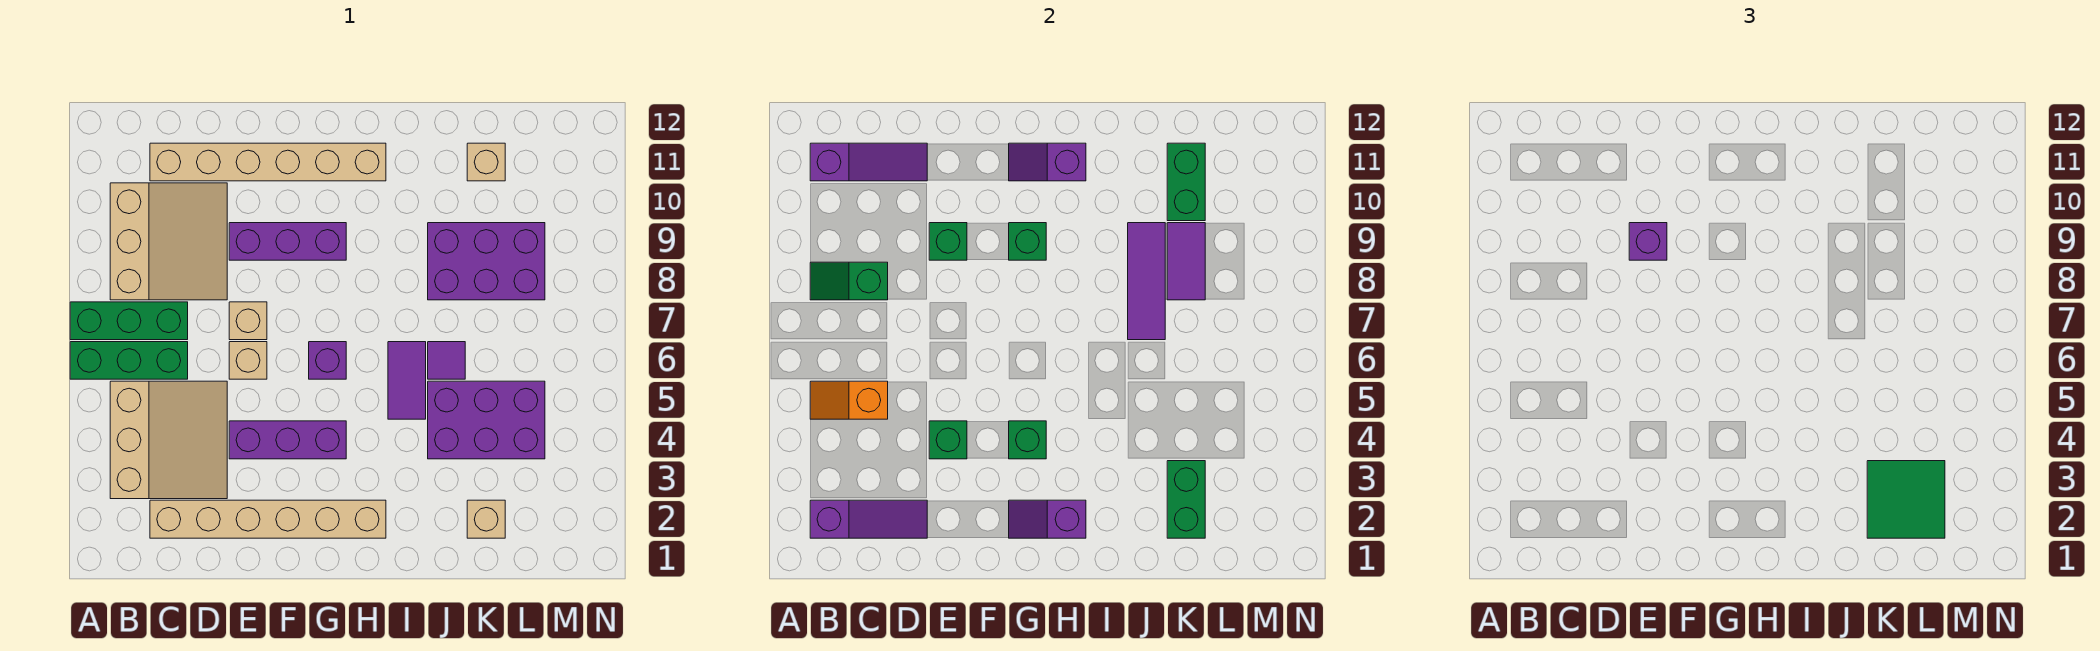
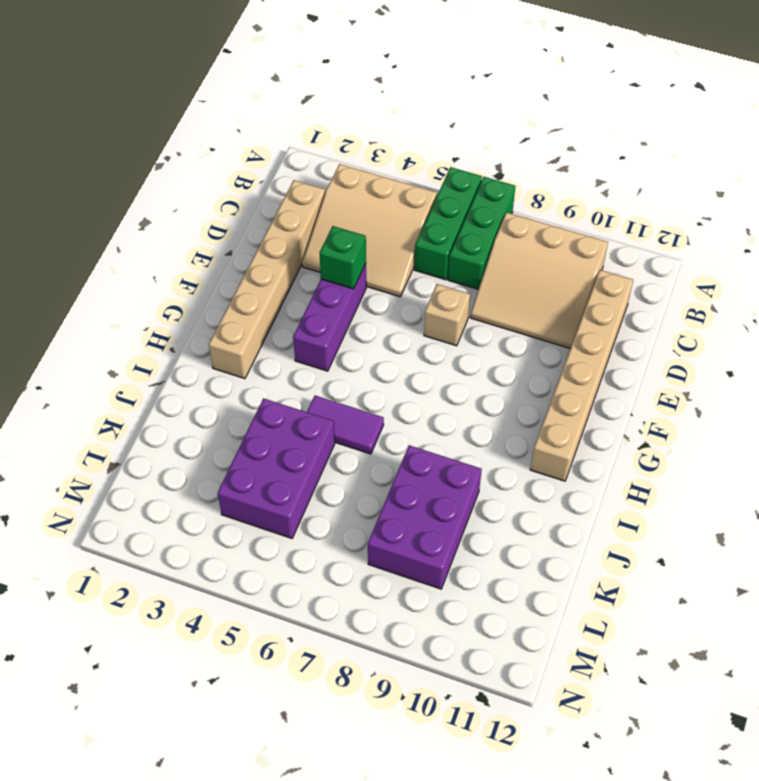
none -> tan 1x1 brick [229,342,267,379]
none -> purple 1x3 brick [229,223,346,260]
none -> purple 1x1 brick [309,342,346,379]
none -> purple 1x1 tile [428,342,465,379]

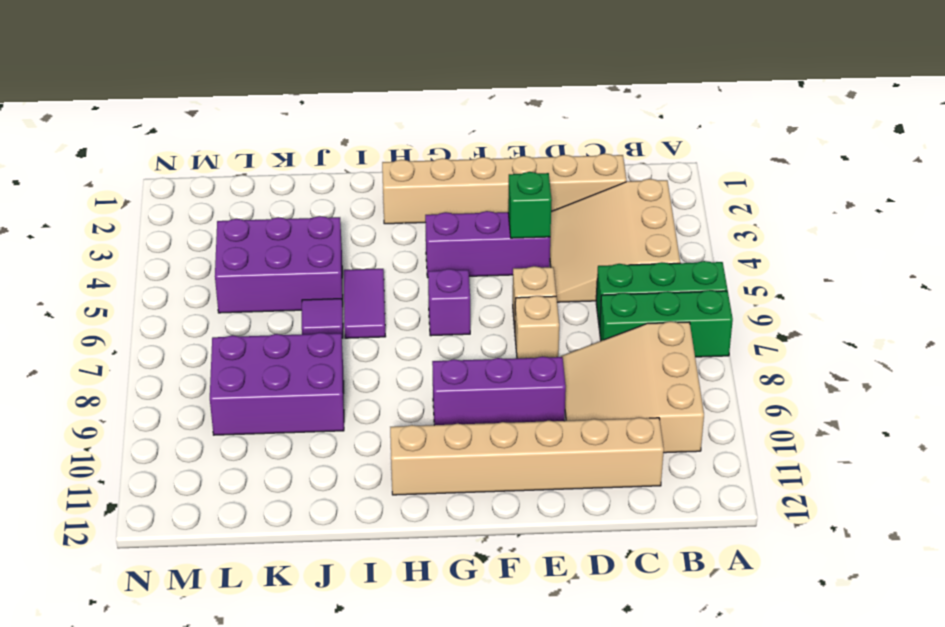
none -> tan 1x1 brick [467,500,505,538]
none -> tan 1x1 brick [467,143,505,181]
none -> purple 1x3 slope [810,500,927,538]
none -> orange 1x2 slope [810,381,888,419]

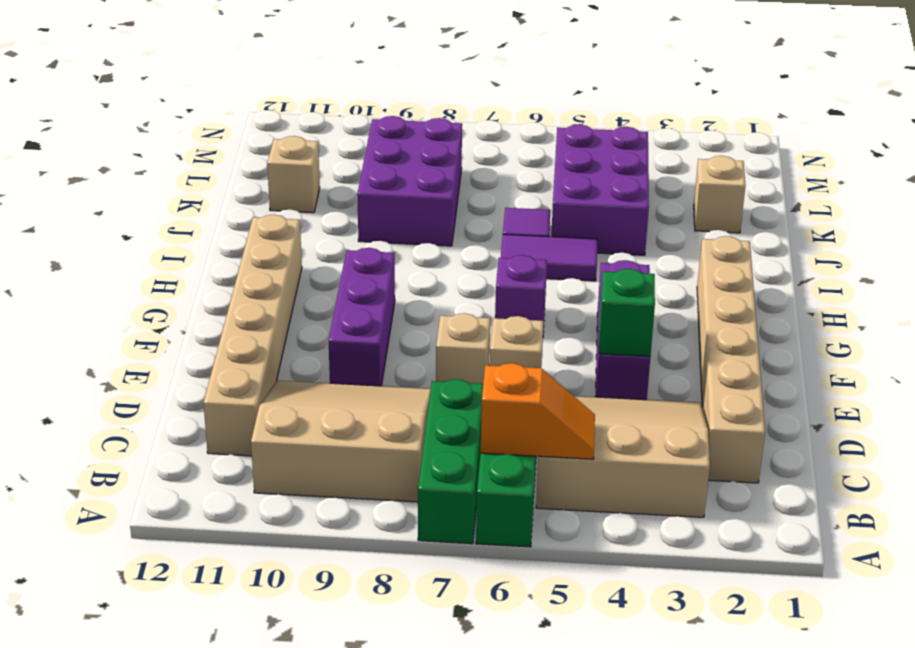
orange 1x2 slope [481,363,595,459] -> orange 1x2 slope turned to [810,381,888,419]
none -> purple 1x3 slope [810,500,927,538]
none -> green 1x2 slope [810,262,888,300]
none -> purple 1x3 slope [810,143,927,181]
none -> green 1x1 brick [929,223,967,260]

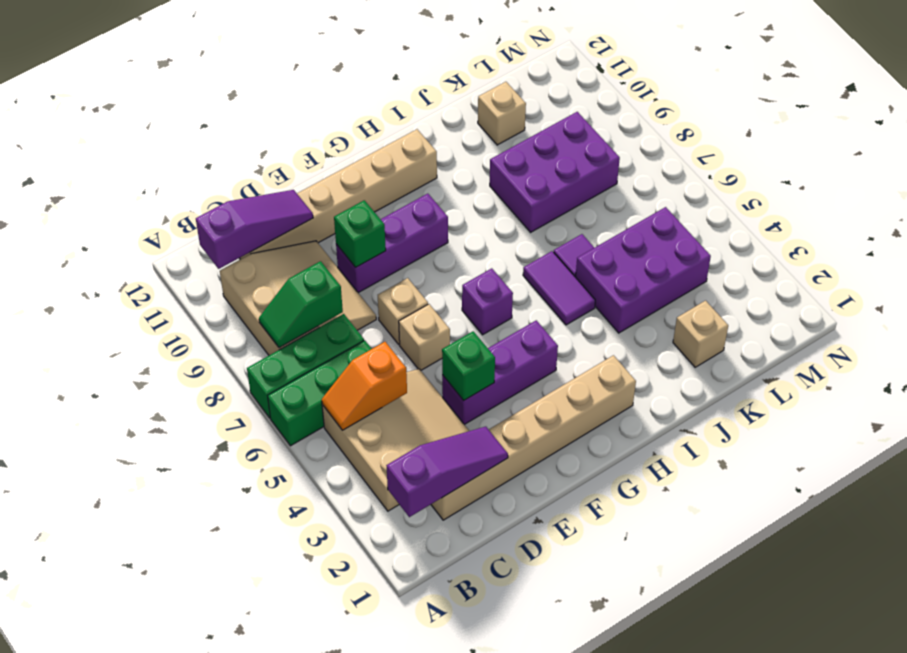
none -> purple 1x2 slope [1009,500,1086,538]
none -> green 1x1 brick [1009,421,1046,459]
none -> green 1x1 brick [1009,223,1046,260]
none -> purple 1x2 slope [1009,143,1086,181]

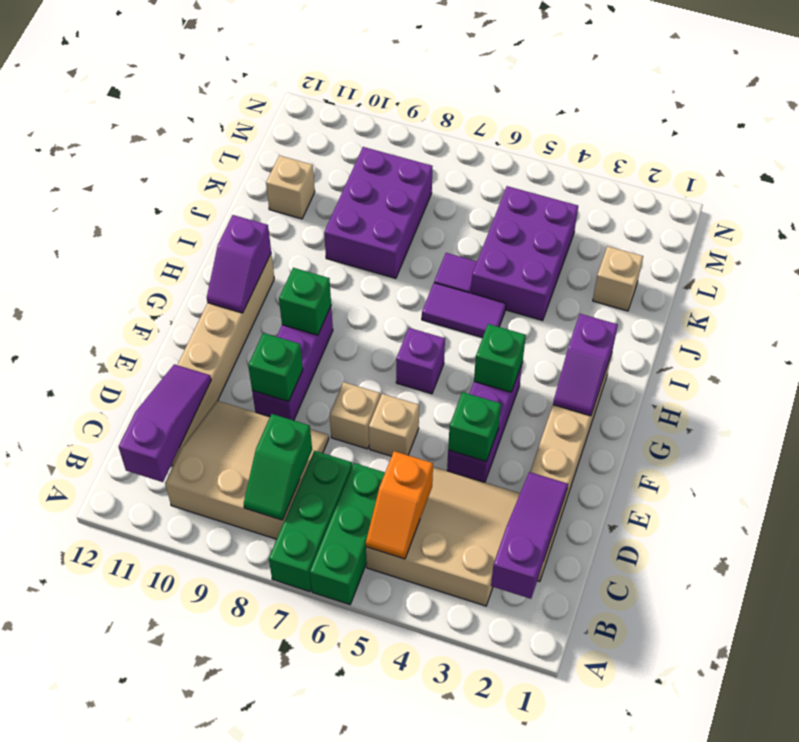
none -> purple 1x3 tile [1128,223,1165,340]
none -> green 1x2 brick [1167,461,1205,538]
none -> purple 1x2 tile [1167,223,1205,300]
none -> green 1x2 brick [1167,143,1205,221]

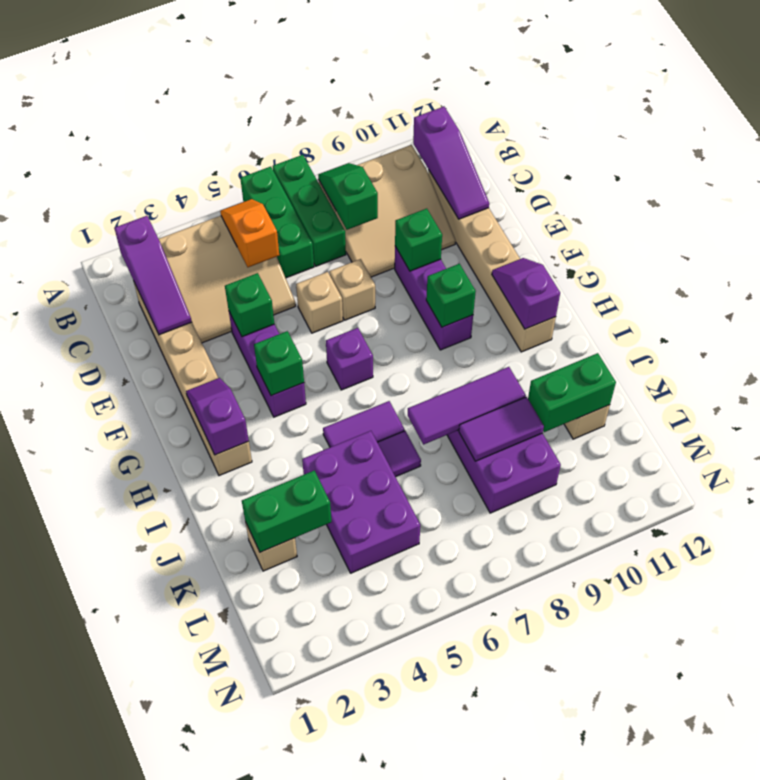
none -> purple 1x1 brick [1629,223,1667,260]
none -> green 2x2 tile [1867,461,1945,538]

